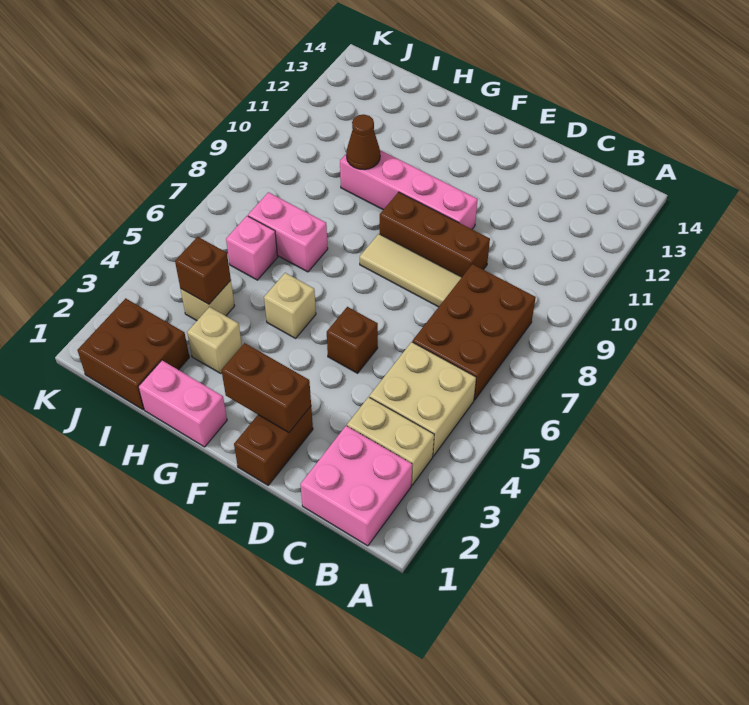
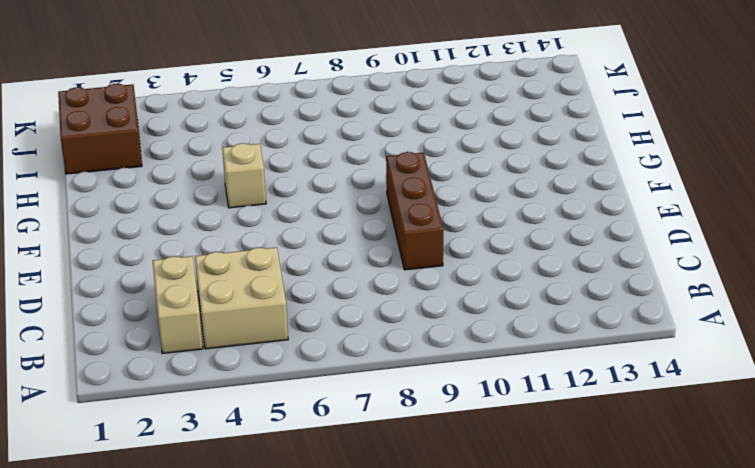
none -> pink 2x2 brick [300,426,412,546]
none -> brown 2x3 brick [413,264,536,400]
none -> tan 1x3 tile [360,234,462,307]

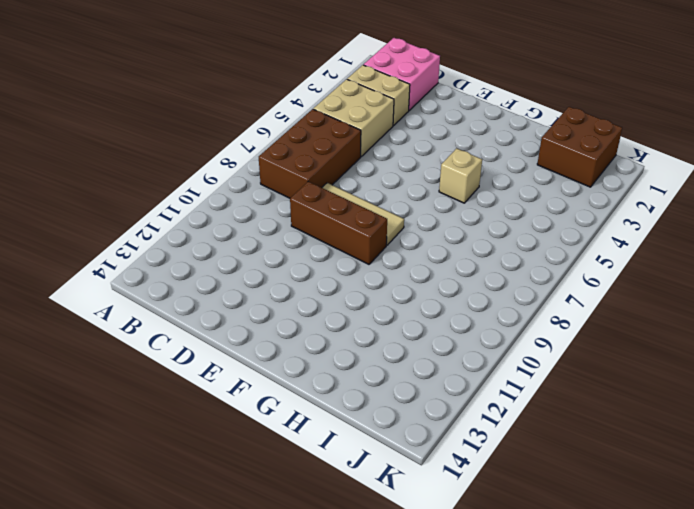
none -> brown 1x2 brick [234,406,313,485]
none -> brown 1x1 brick [327,307,378,373]
none -> pink 1x4 brick [340,150,478,229]

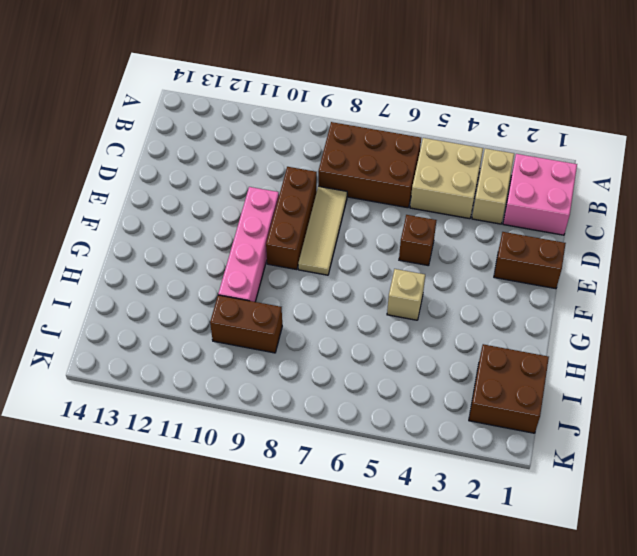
brown 1x2 brick [210,295,282,353] -> brown 1x2 brick turned to [221,343,311,432]
none -> pink 1x2 brick [138,361,227,447]
none -> tan 1x1 brick [187,307,242,373]
none -> pink 1x2 brick [248,192,328,272]

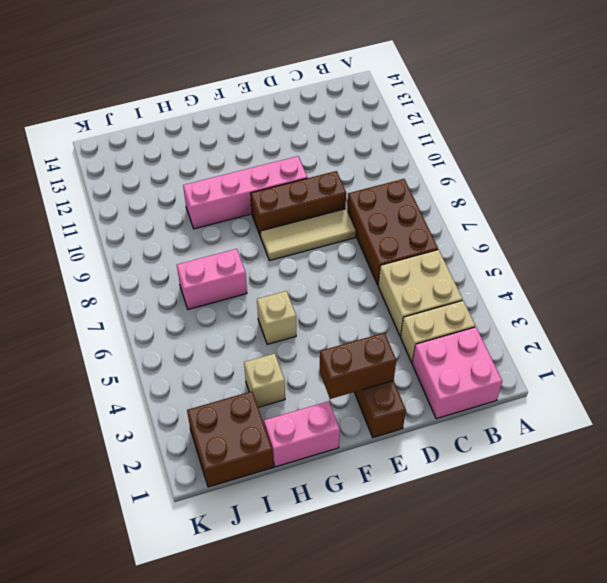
none -> brown 1x1 brick [327,307,378,373]
none -> tan 1x1 brick [181,280,235,321]
none -> pink 1x1 brick [226,216,278,280]

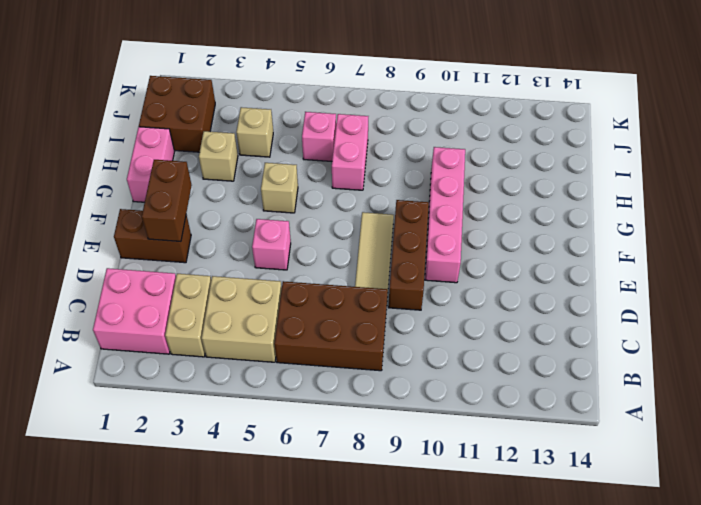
pink 1x1 brick [252,219,291,270] -> brown 1x1 brick [327,307,378,373]
none -> brown 1x1 cone [346,114,380,169]
none -> brown 1x1 brick [175,237,231,304]

